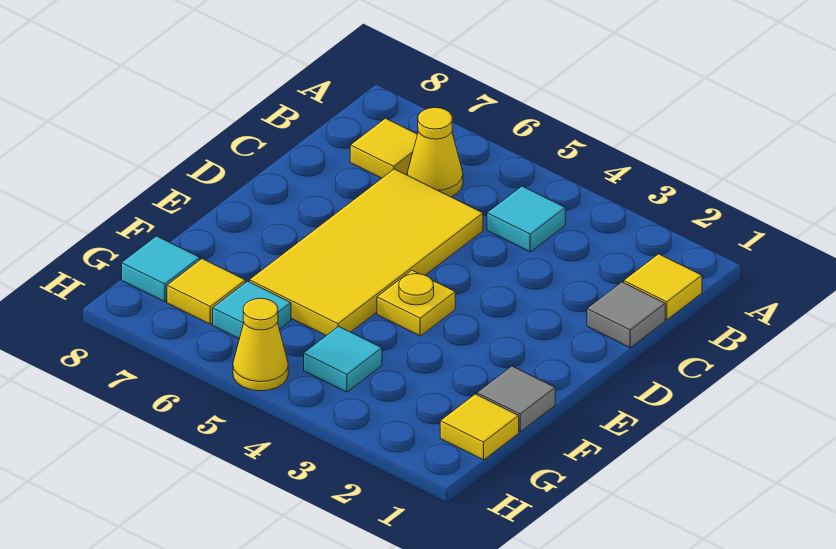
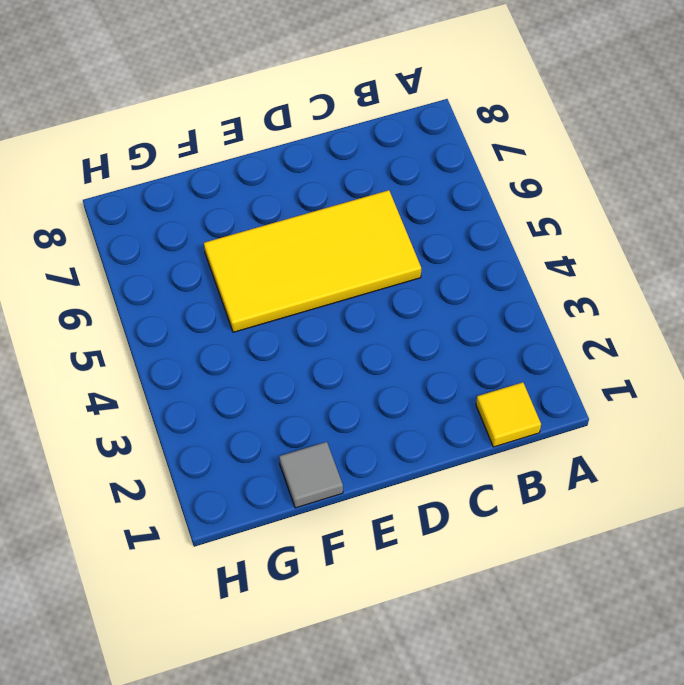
none -> cyan 1x1 tile [487,186,565,252]
none -> yellow 1x1 cone [407,108,463,197]
none -> yellow 1x1 tile [350,118,418,178]

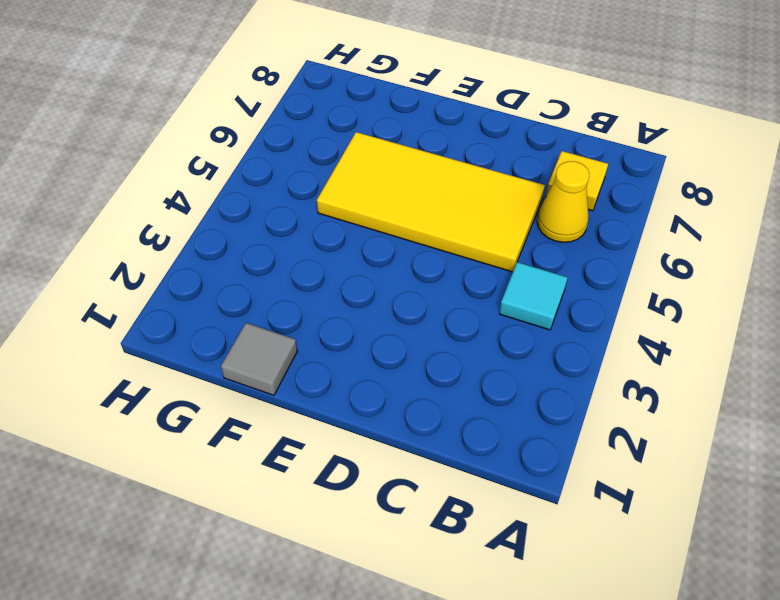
none -> yellow 1x1 tile [624,254,702,320]
none -> grey 1x1 tile [587,282,665,348]
none -> yellow 1x1 plate [377,270,455,336]

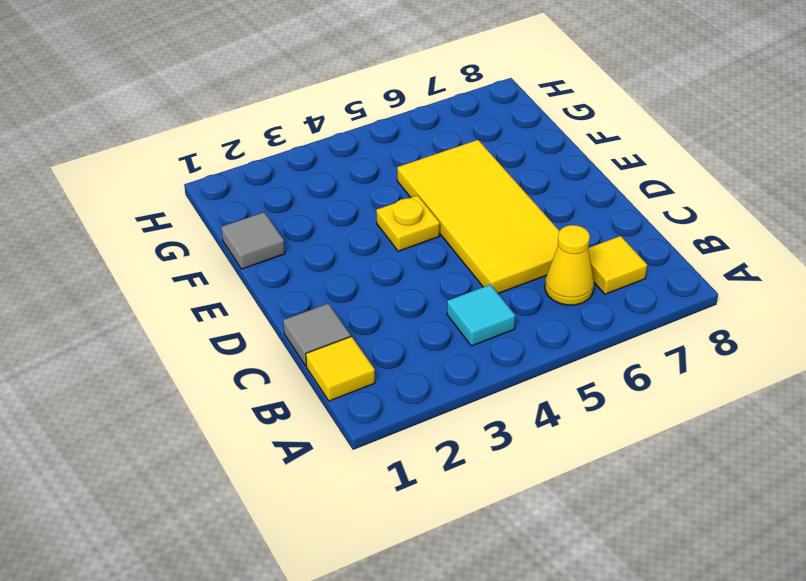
none -> yellow 1x1 tile [440,394,519,460]
none -> cyan 1x1 tile [304,326,382,392]
none -> cyan 1x1 tile [213,281,291,339]

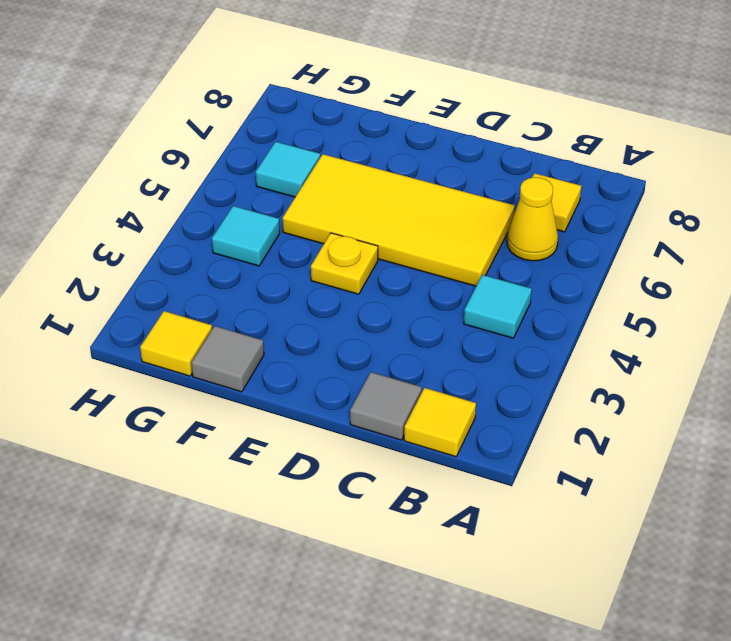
none -> yellow 1x1 tile [167,259,245,324]
none -> cyan 1x1 tile [122,236,200,302]
none -> yellow 1x1 cone [233,298,288,391]

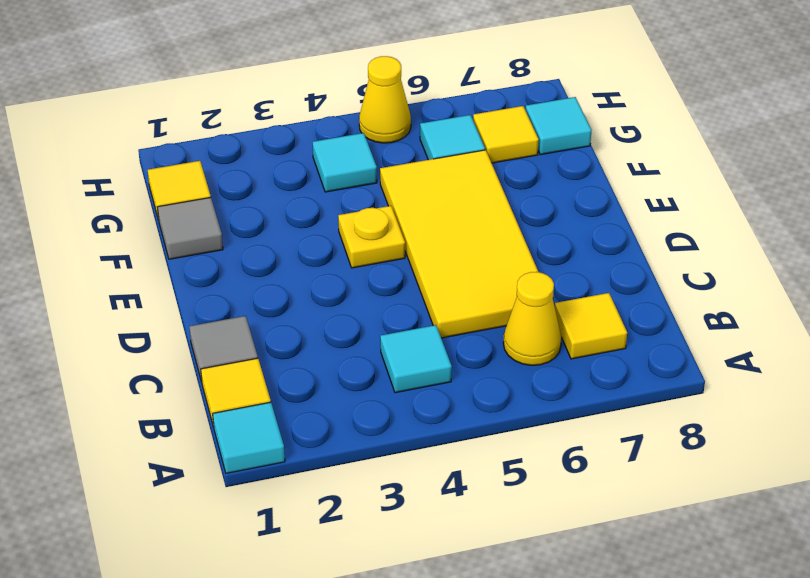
cyan 1x1 tile [213,402,285,473] -> none

